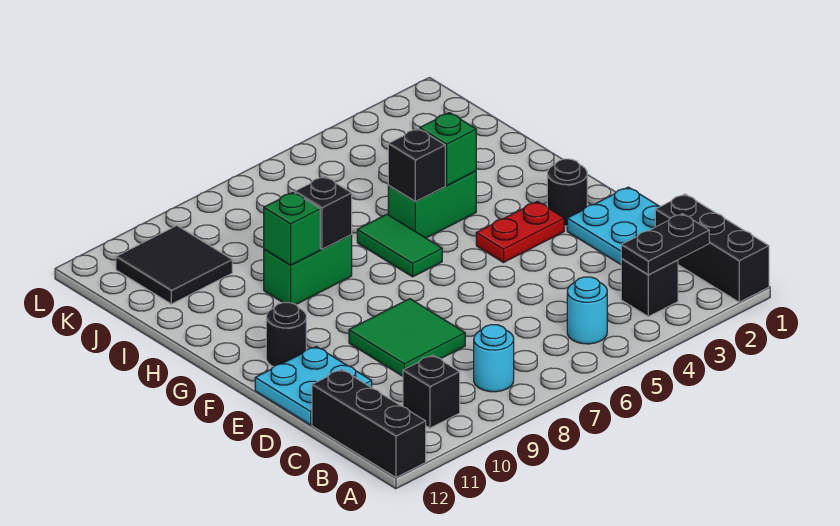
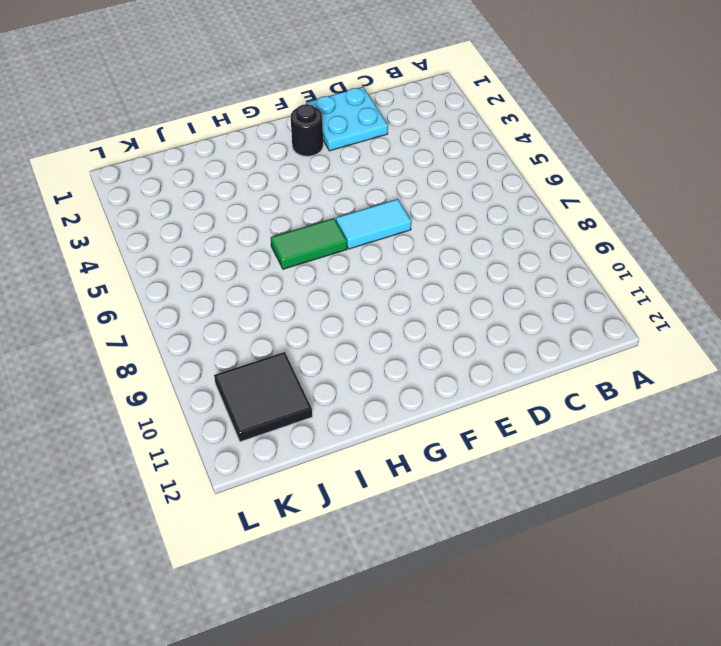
cyan 1x2 tile [336,199,411,249] -> none
none -> black 1x3 brick [655,194,769,302]
none -> black 1x3 brick [312,369,426,477]
none -> black 1x1 brick [621,258,678,317]

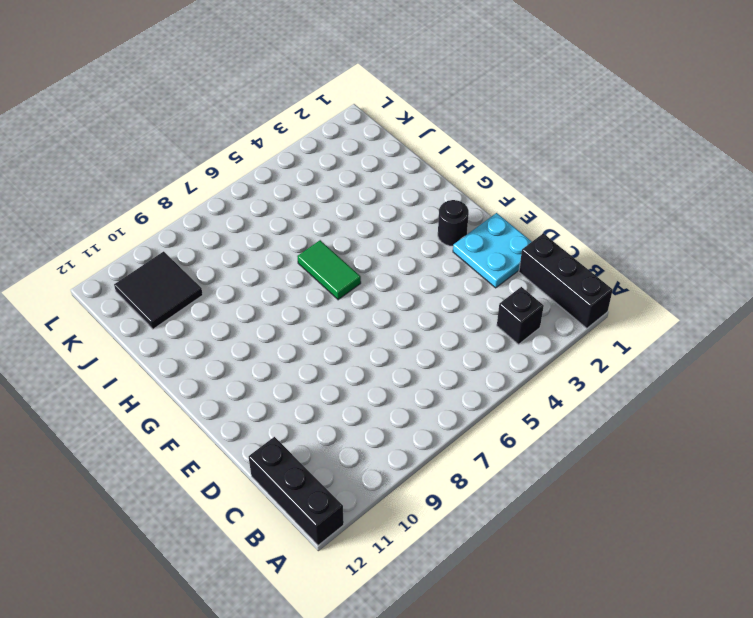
none -> cyan 1x1 round brick [567,277,607,344]
none -> cyan 1x1 round brick [474,325,514,392]
none -> black 1x1 brick [403,355,460,428]

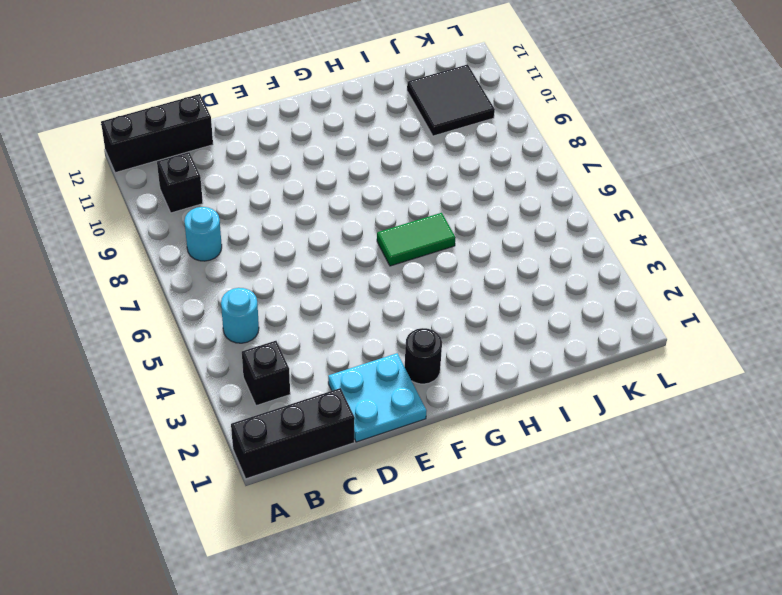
none -> green 2x2 tile [349,299,465,376]
none -> cyan 2x2 plate [255,347,372,425]
none -> red 1x2 plate [476,201,564,262]

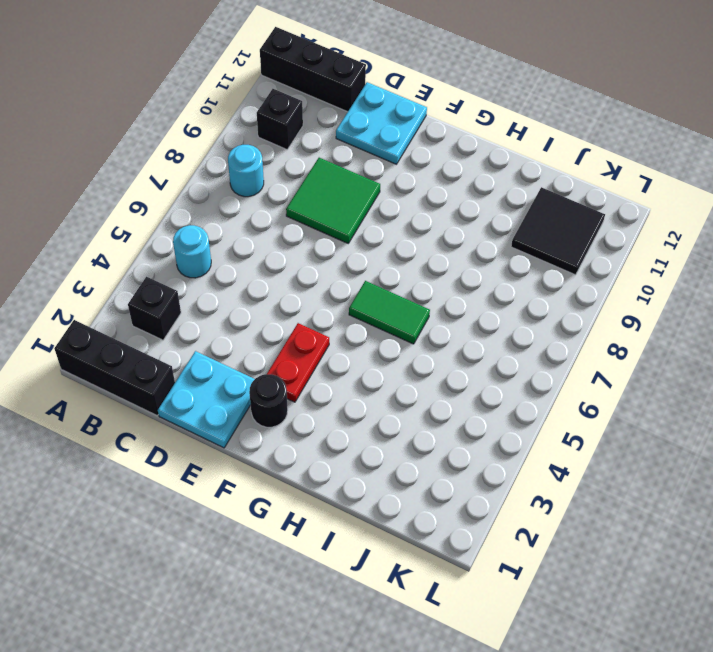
none -> black 1x1 round brick [266,302,306,367]
none -> green 1x2 brick [388,171,476,238]
none -> green 1x2 brick [264,235,352,305]

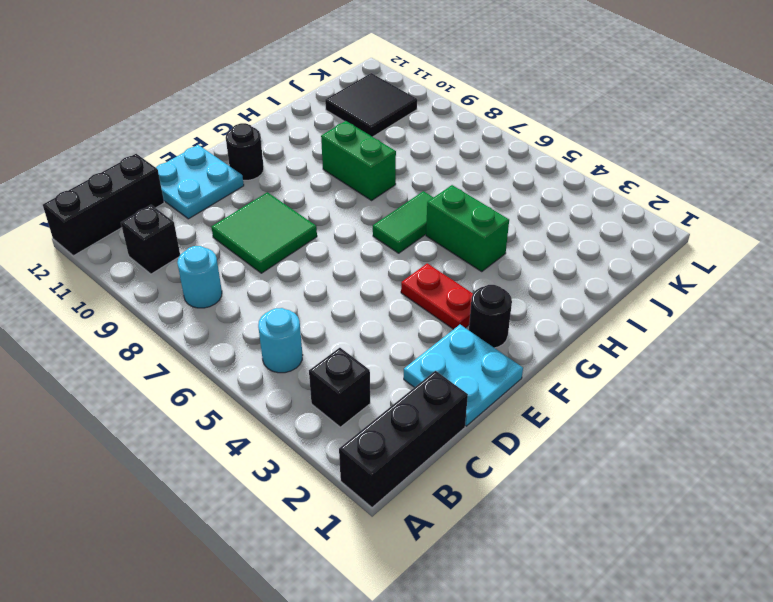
none -> black 1x2 plate [621,214,709,275]
none -> green 1x1 brick [420,113,476,186]
none -> black 1x1 brick [388,129,445,202]

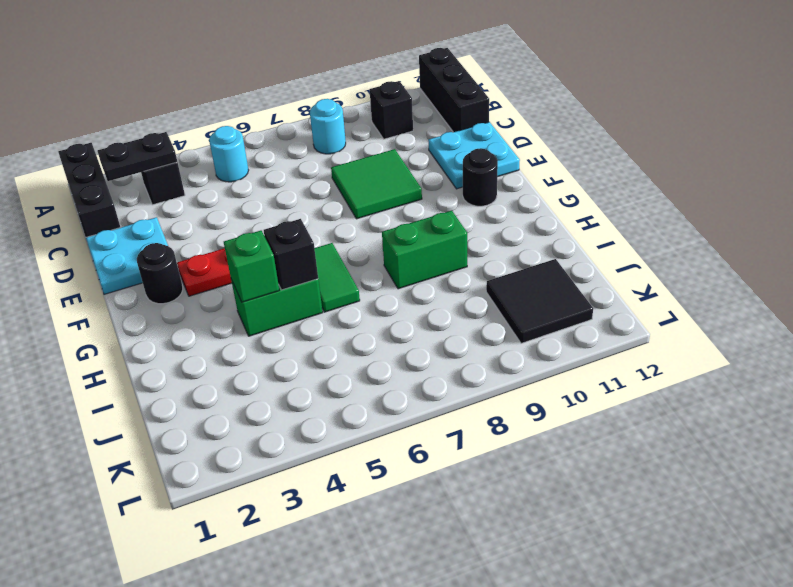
none -> black 1x1 brick [295,176,352,249]
none -> green 1x1 brick [264,192,320,265]

